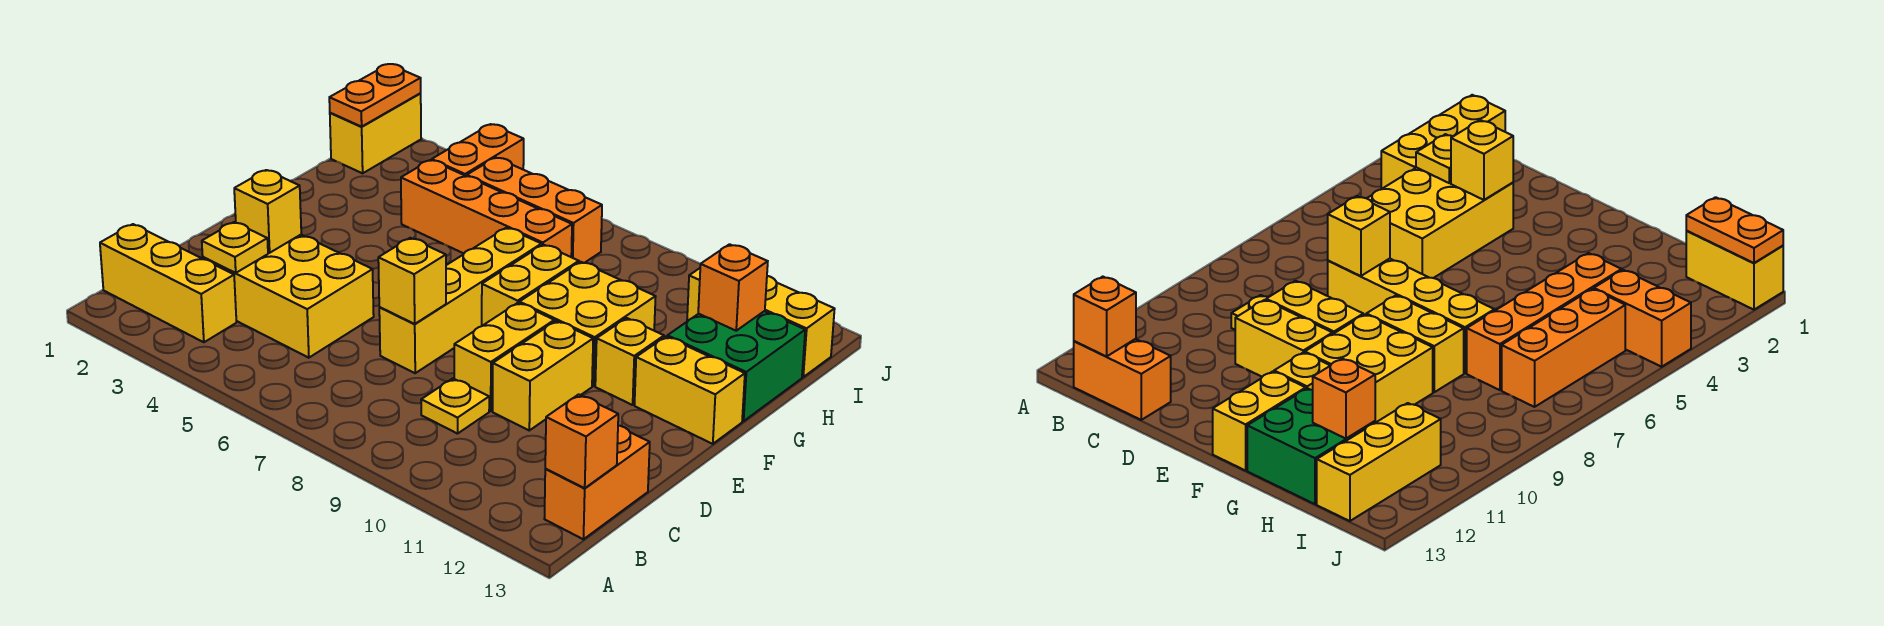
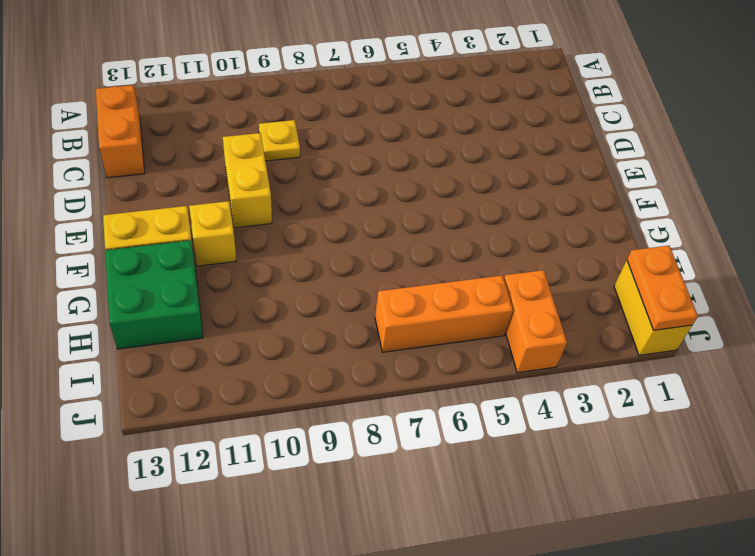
none -> yellow 1x3 brick [100,224,236,342]
none -> yellow 2x3 brick [203,235,374,358]
none -> yellow 1x4 brick [379,228,541,373]

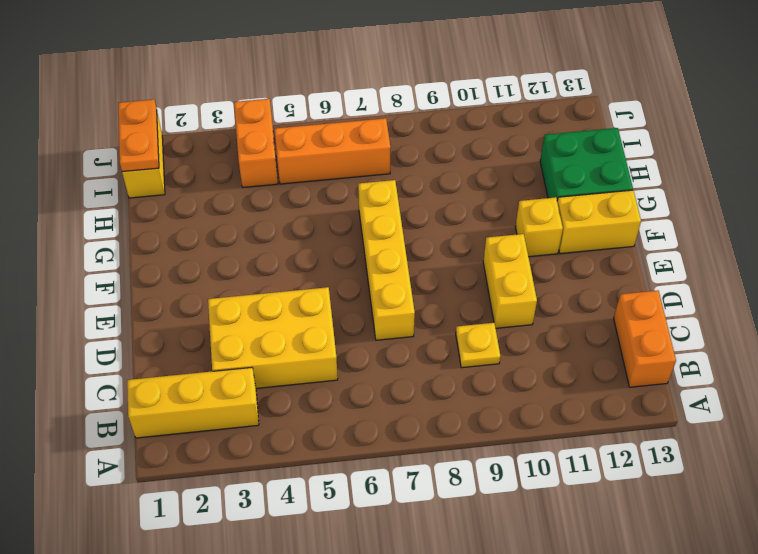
none -> yellow 1x2 brick [454,303,554,411]
none -> yellow 1x2 brick [482,245,579,326]
none -> yellow 2x2 brick [519,262,656,386]

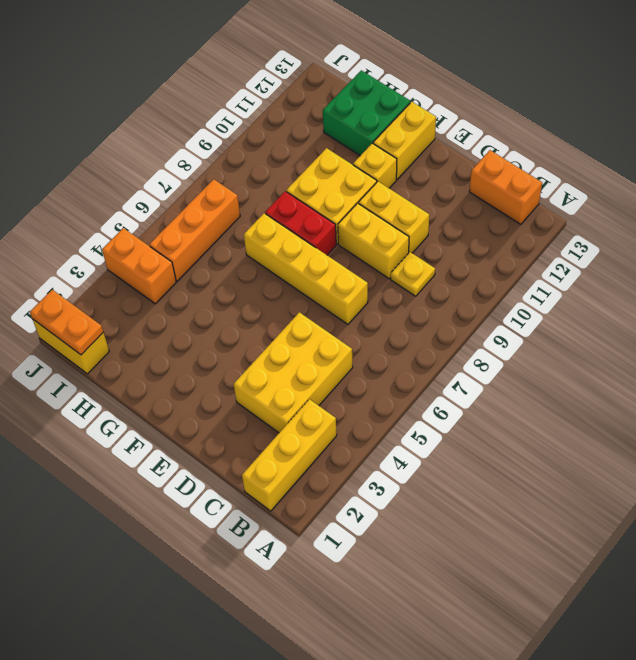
red 1x2 brick [265,191,336,255] -> yellow 1x2 brick [482,245,579,326]
none -> orange 1x4 brick [401,160,572,257]
none -> yellow 1x3 brick [687,268,835,377]
none -> orange 1x1 brick [545,394,618,488]

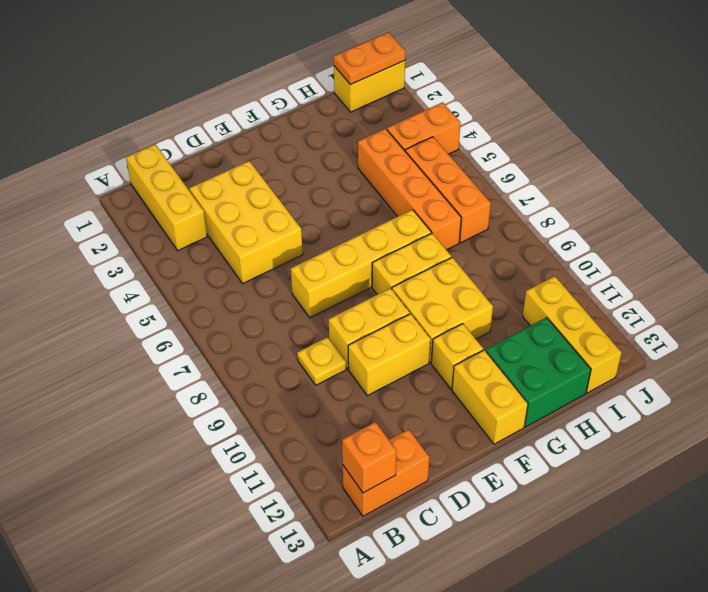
none -> yellow 1x1 plate [202,222,268,273]
none -> yellow 1x1 brick [234,170,301,253]
none -> yellow 1x1 brick [378,238,446,324]

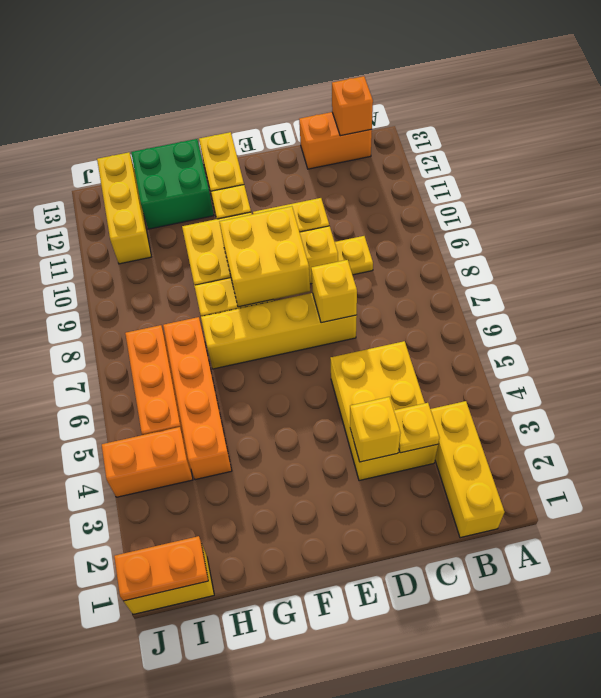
yellow 2x2 brick [220,206,310,307] -> none
none -> orange 1x1 brick [698,244,768,331]

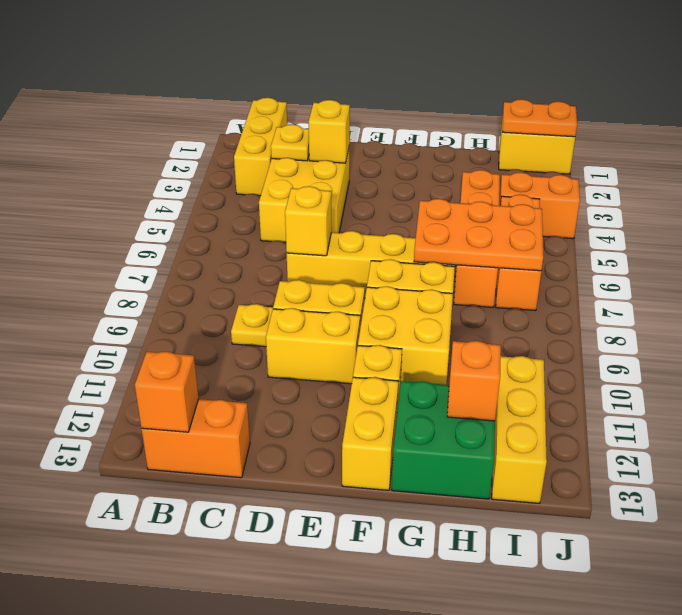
orange 2x3 plate [414,199,543,271] -> none

